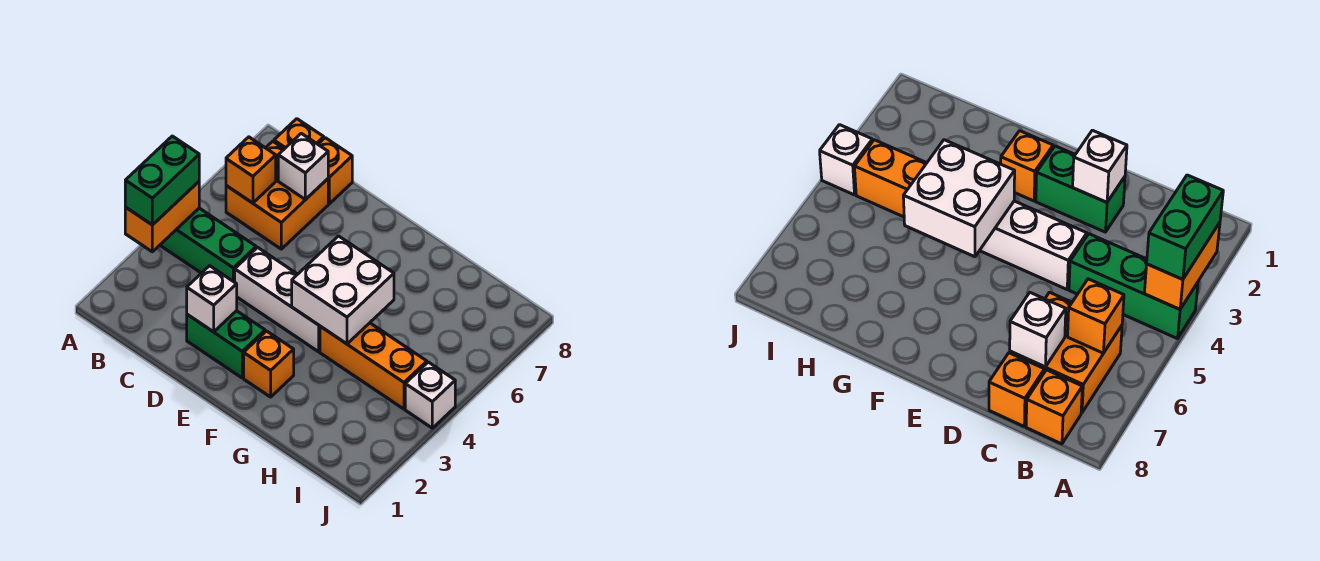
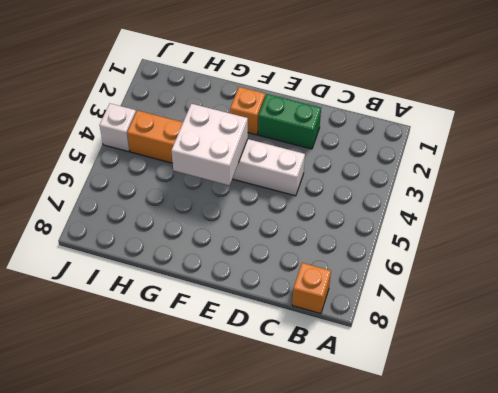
none -> green 1x3 brick [160,208,256,282]
none -> orange 2x2 brick [226,141,328,249]
none -> orange 1x1 brick [318,138,352,204]

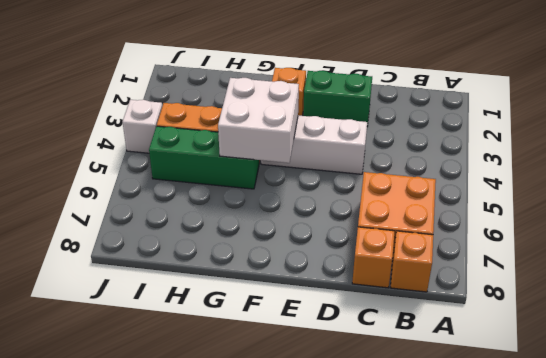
green 1x3 brick [149,126,259,189] -> green 1x3 brick moved to [160,208,256,282]
none -> orange 1x2 brick [125,182,199,252]
none -> orange 1x1 brick [226,137,276,203]
none -> white 1x1 brick [278,133,328,200]

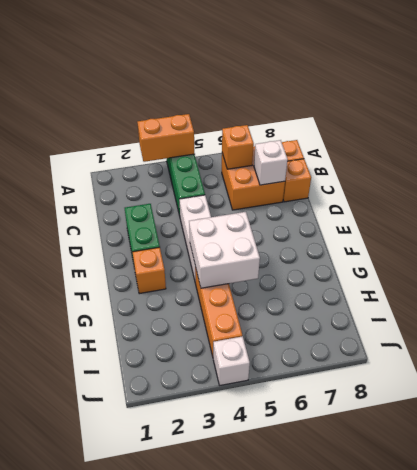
none -> white 1x1 brick [187,266,237,332]
none -> green 1x2 brick [125,136,199,225]

